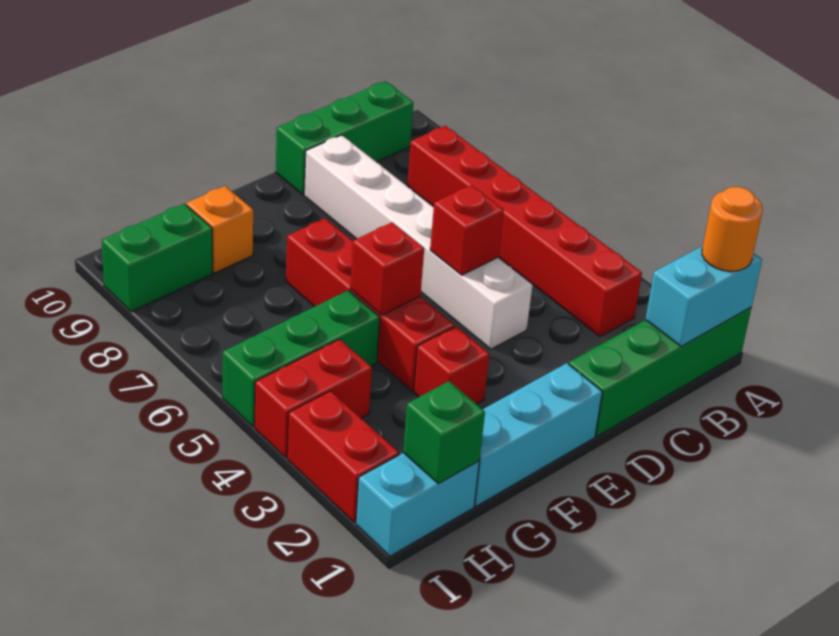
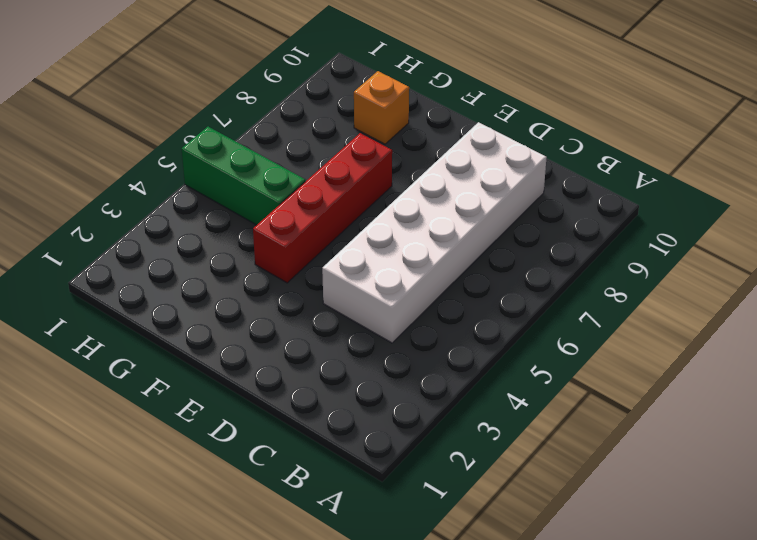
white 2x6 brick [322,122,547,343] -> white 1x6 brick [304,135,533,349]
none -> green 1x4 brick [569,307,752,436]
none -> red 1x6 brick [407,126,642,337]
none -> green 1x3 brick [276,81,413,195]

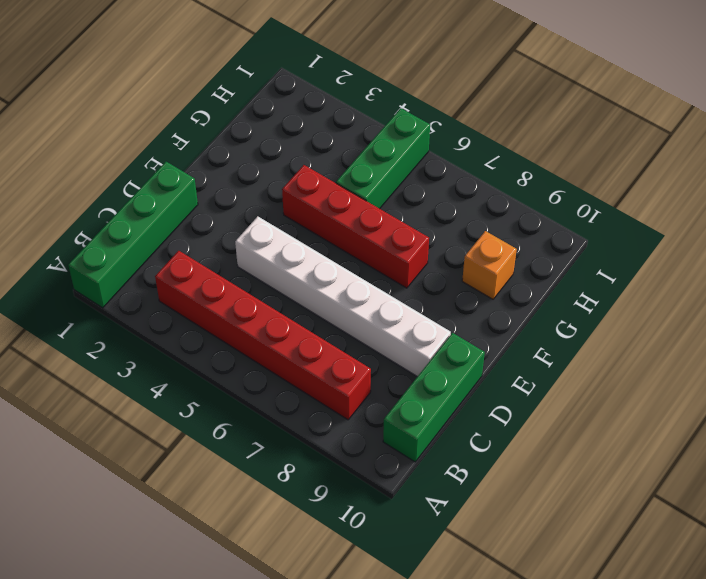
none -> cyan 1x3 brick [474,363,602,506]
none -> red 1x1 brick [414,326,489,404]
none -> cyan 1x2 brick [356,453,479,556]

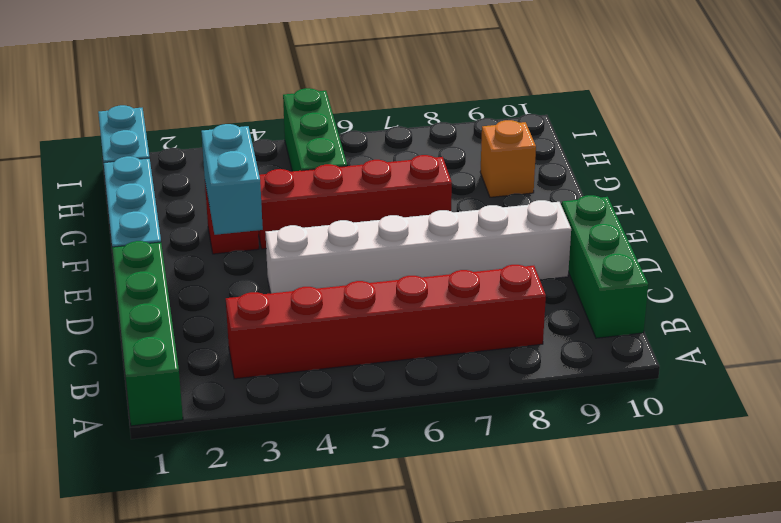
cyan 1x2 brick [201,124,263,235] -> cyan 1x2 brick moved to [645,246,762,346]
none -> red 1x2 brick [255,339,372,458]
none -> green 1x2 brick [102,204,213,312]
none -> red 1x2 brick [287,391,399,523]

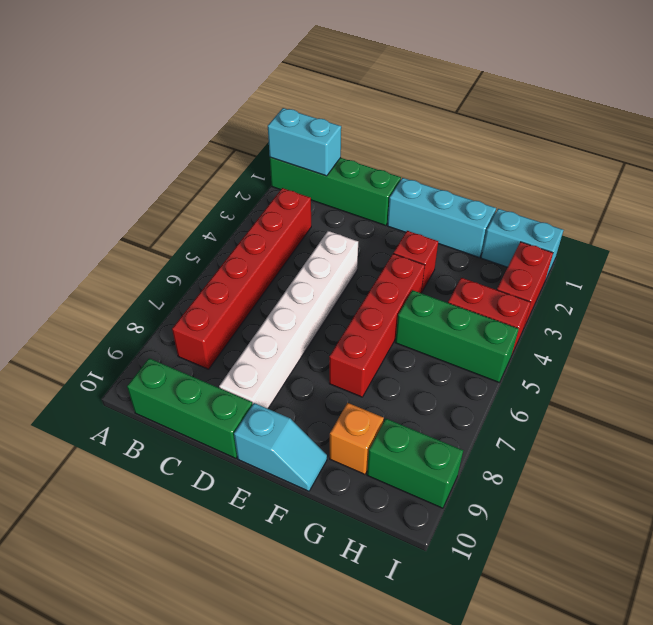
cyan 1x2 slope [234,403,327,491] -> none
none -> red 1x1 brick [430,185,504,275]
none -> red 1x1 brick [350,222,424,315]
none -> green 1x1 brick [403,381,485,484]

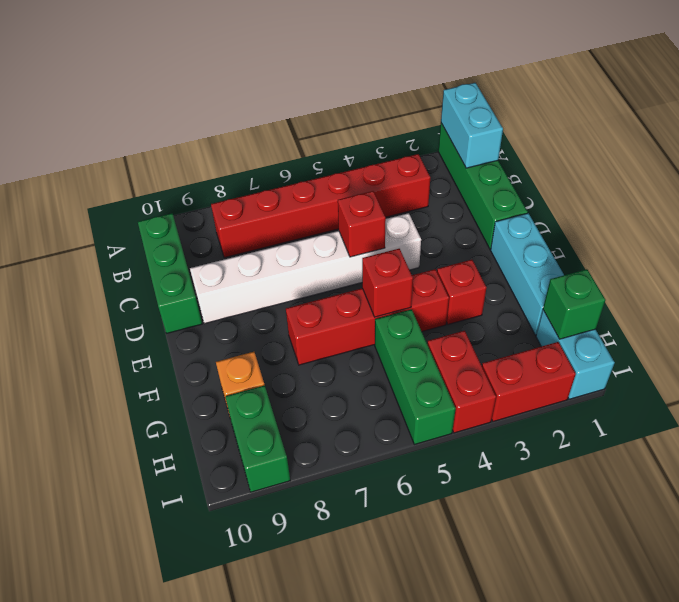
none -> orange 1x1 round brick [702,187,763,271]

